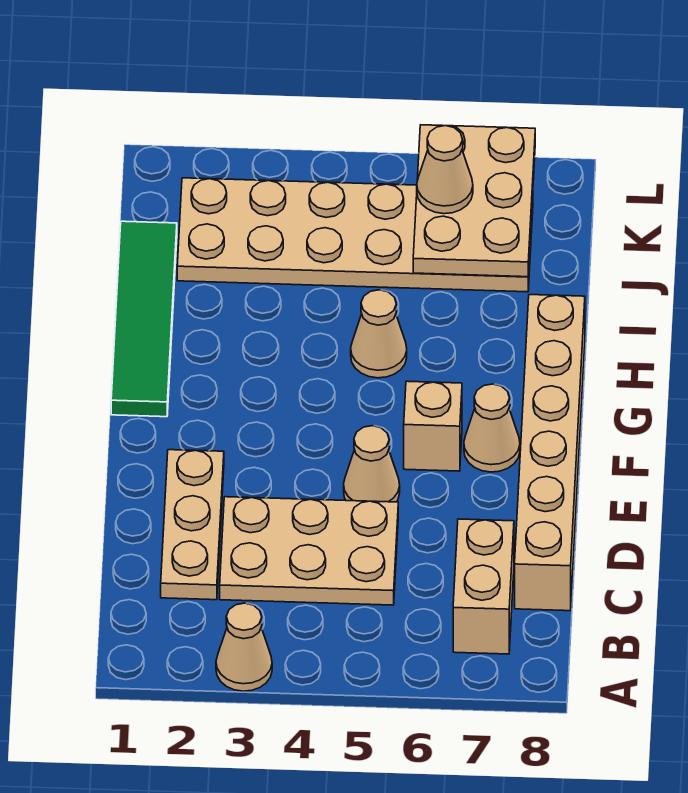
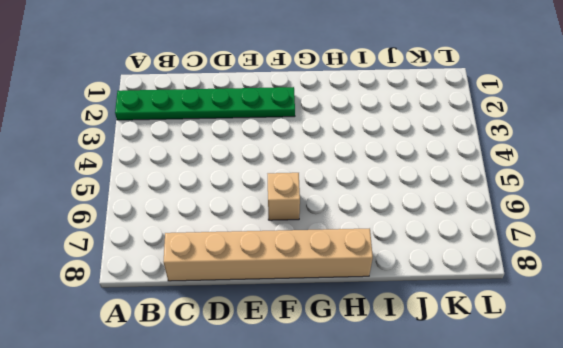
green 1x6 plate [115,87,295,120] -> tan 1x3 plate [161,450,224,600]
none -> tan 1x1 cone [216,603,272,691]
none -> tan 1x2 brick [453,519,514,654]
none -> tan 2x3 plate [220,497,398,605]

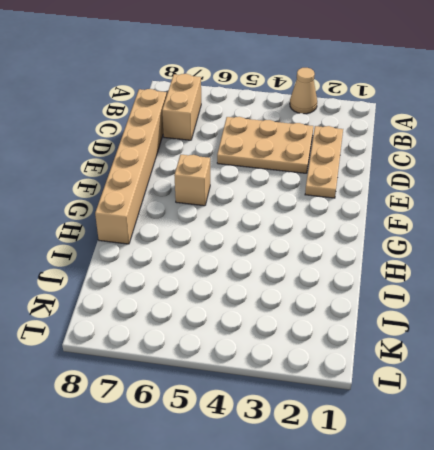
none -> tan 1x1 cone [344,426,400,502]
none -> tan 1x1 cone [464,384,520,472]
none -> green 1x4 tile [111,221,177,417]

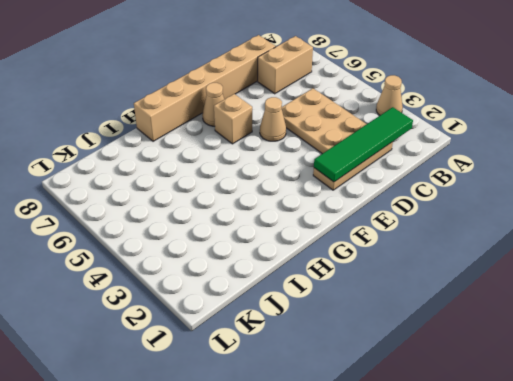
green 1x4 tile [314,107,413,182] -> green 1x4 tile moved to [111,221,177,417]
none -> tan 1x1 cone [351,290,407,378]
none -> tan 2x6 plate [177,178,533,292]
none -> tan 2x3 plate [413,125,535,277]

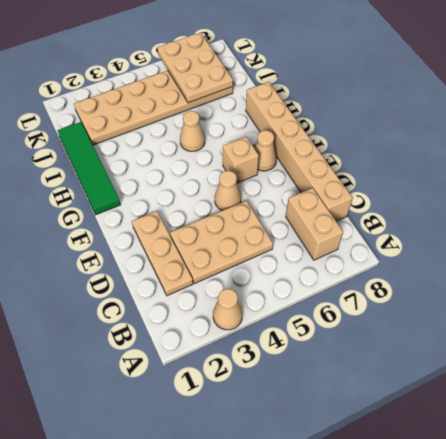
none -> tan 1x1 cone [417,126,473,214]

